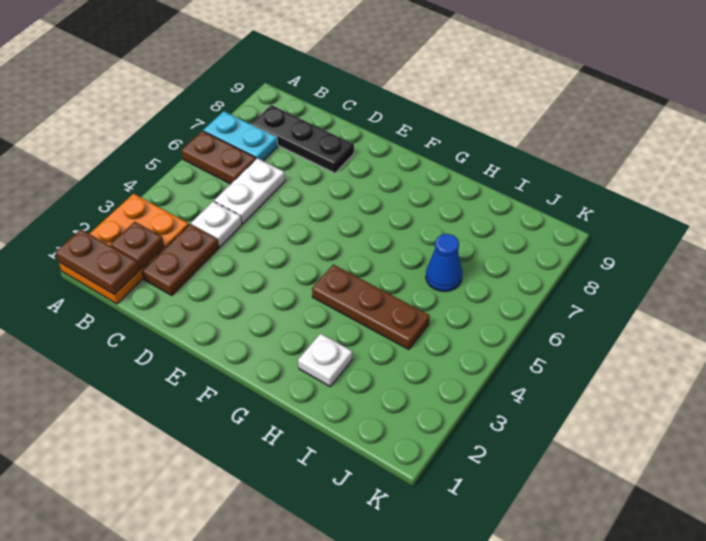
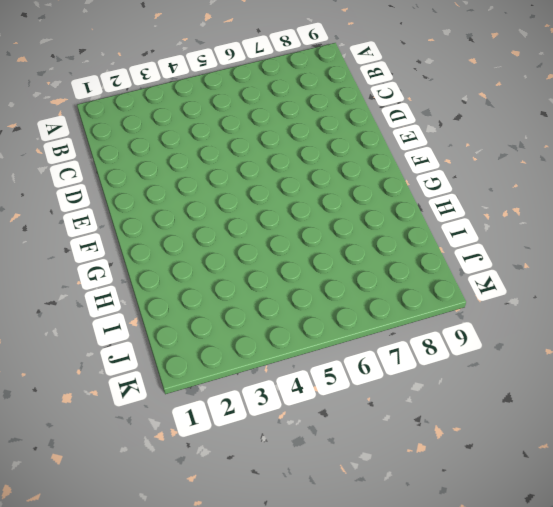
none -> orange 2x3 plate [59,194,189,304]
none -> brown 1x2 plate [181,131,256,184]
none -> cyan 1x2 plate [203,111,278,161]

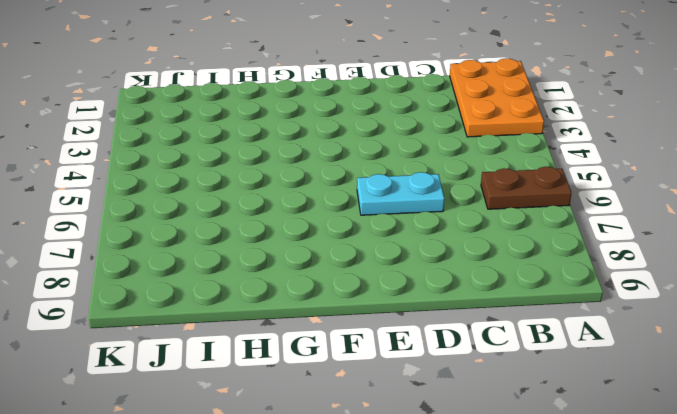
cyan 1x2 plate [357,172,444,215] -> cyan 1x2 plate moved to [203,111,278,161]
none -> black 1x3 plate [252,105,354,173]
none -> brown 1x2 plate [142,224,219,296]
none -> white 1x1 plate [191,201,242,247]

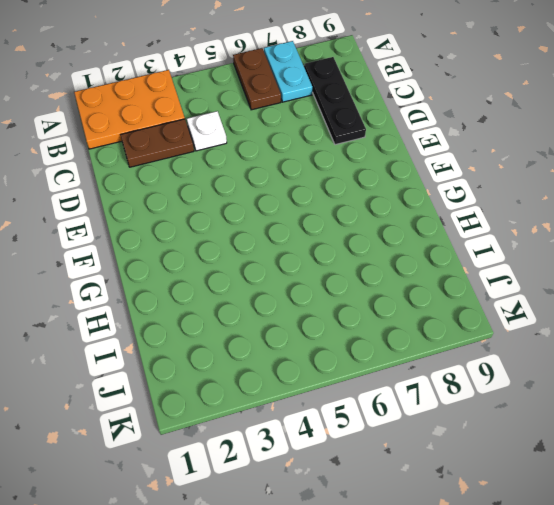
none -> white 1x2 plate [214,158,285,224]
none -> brown 1x3 plate [312,265,430,350]
none -> white 1x1 plate [298,334,352,386]

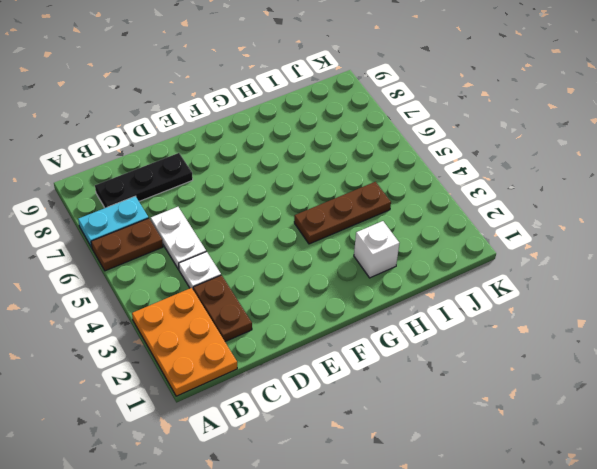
white 1x1 brick [354,221,399,278] -> white 1x1 plate [298,334,352,386]
none -> blue 1x1 cone [426,234,462,292]
none -> brown 1x2 plate [56,229,139,294]
none -> brown 1x1 plate [111,222,164,269]

